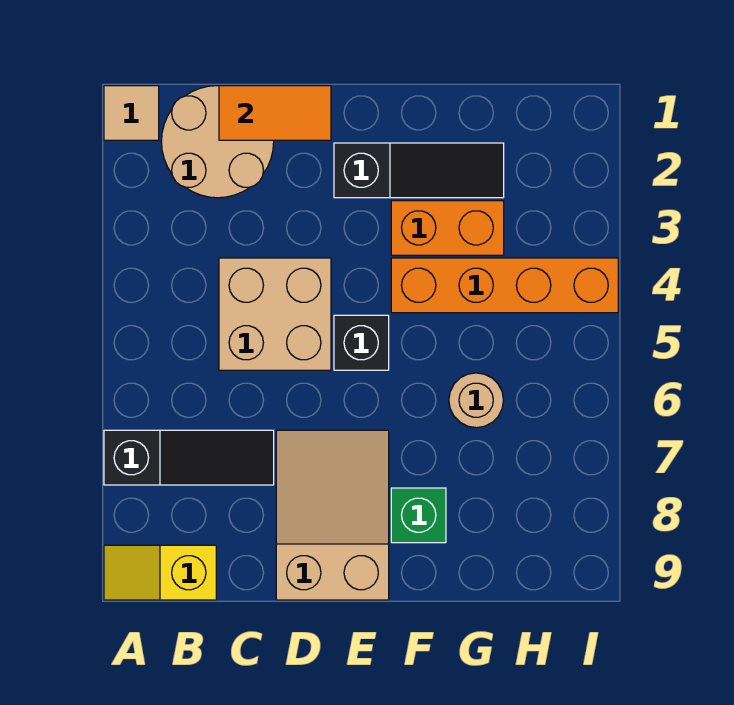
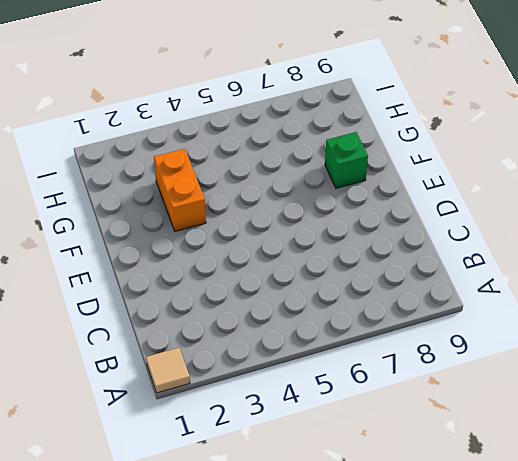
none -> black 1x3 slope [104,430,274,485]
none -> yellow 1x2 slope [104,545,216,600]
none -> tan 2x2 round brick [161,86,274,198]

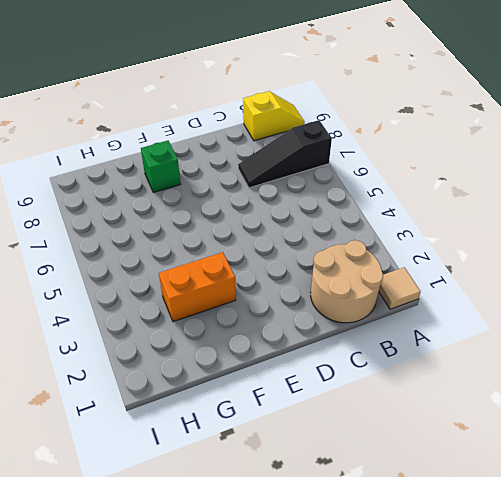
none -> tan 2x2 brick [219,258,331,370]
none -> tan 2x3 slope [276,430,389,600]
none -> black 1x3 slope [334,143,504,198]

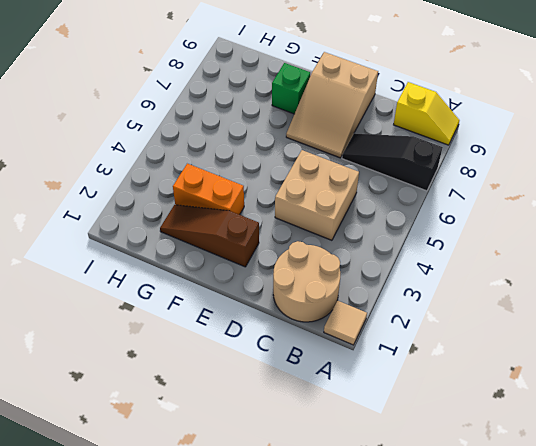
brown 1x3 slope [160,205,259,267] -> black 1x3 slope [334,143,504,198]
none -> black 1x1 brick [334,315,389,370]
none -> orange 1x4 brick [391,258,618,313]
none -> tan 1x1 round brick [449,373,504,428]

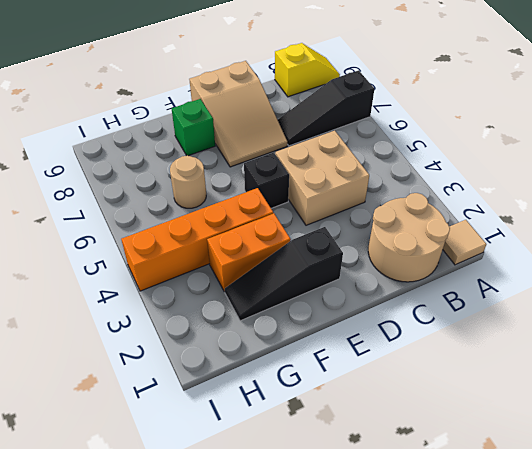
none -> orange 1x2 tile [219,86,331,140]

